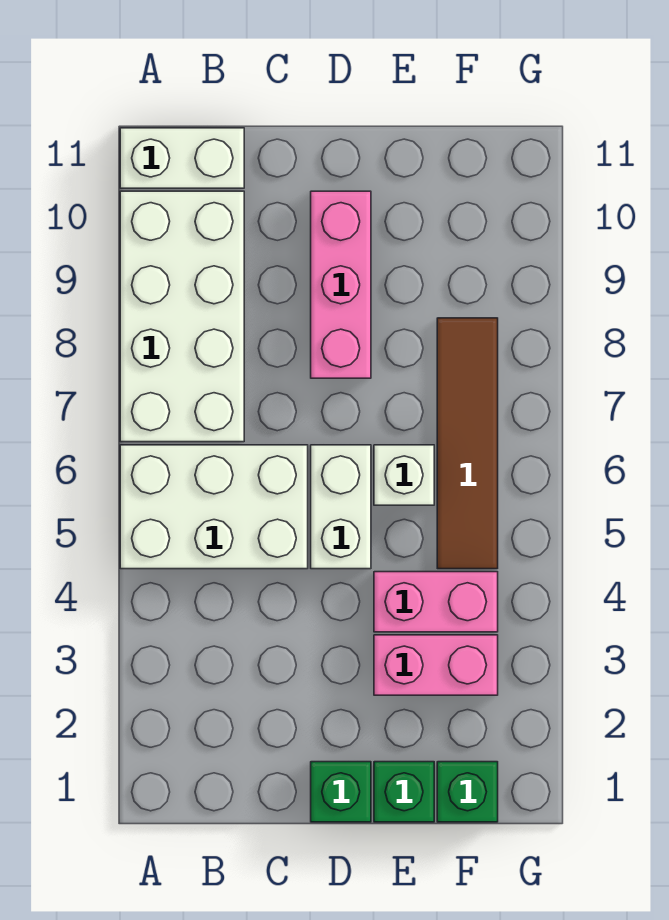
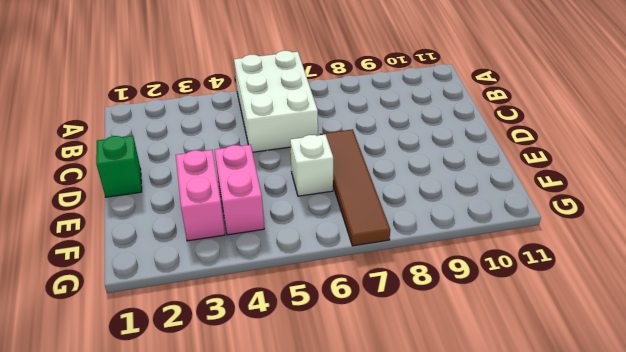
brown 1x4 tile [320,129,390,246] -> brown 1x4 tile turned to [437,318,498,569]
none -> white 2x4 brick [120,191,244,442]
none -> white 1x2 brick [120,128,244,188]
none -> white 1x2 brick [311,445,371,569]

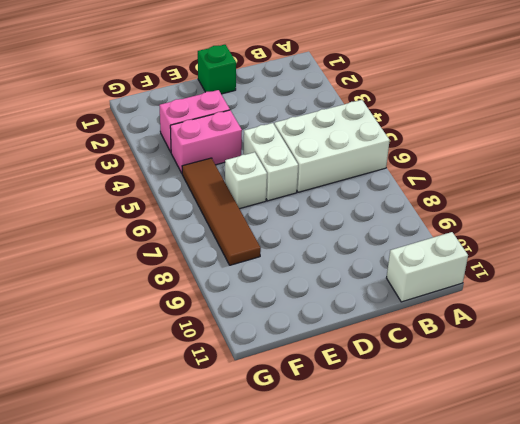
none -> white 2x4 brick [120,191,244,442]
none -> pink 1x3 brick [311,191,371,378]
none -> green 1x1 brick [374,762,434,822]

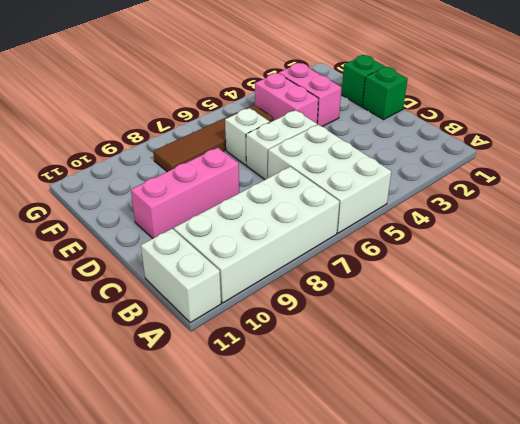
none -> green 1x1 brick [437,762,498,822]

